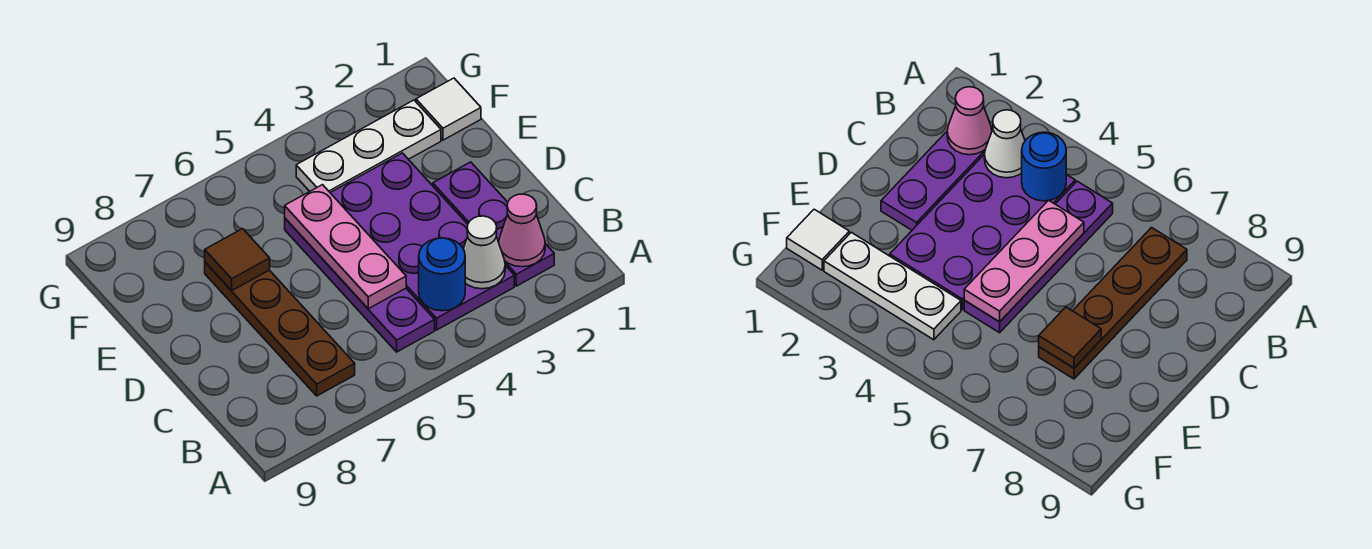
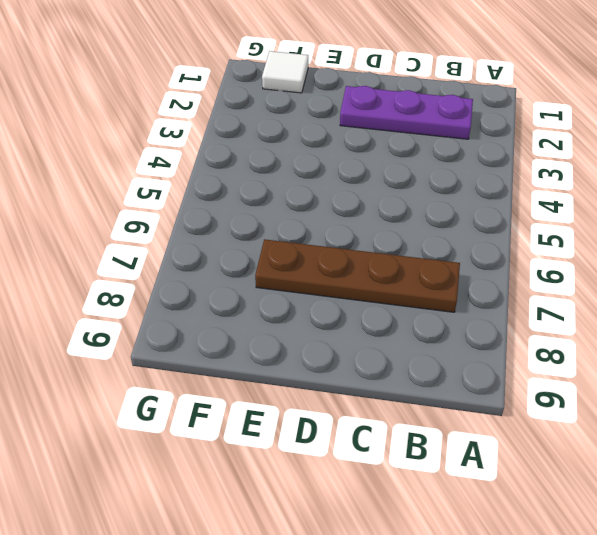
none -> purple 2x4 plate [331,153,514,330]
none -> purple 1x4 plate [285,218,435,352]

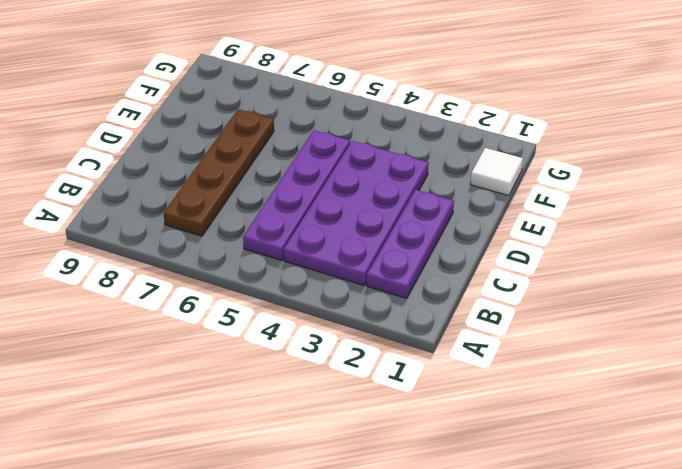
none -> white 1x3 plate [296,100,441,193]
none -> pink 1x1 cone [499,194,545,267]

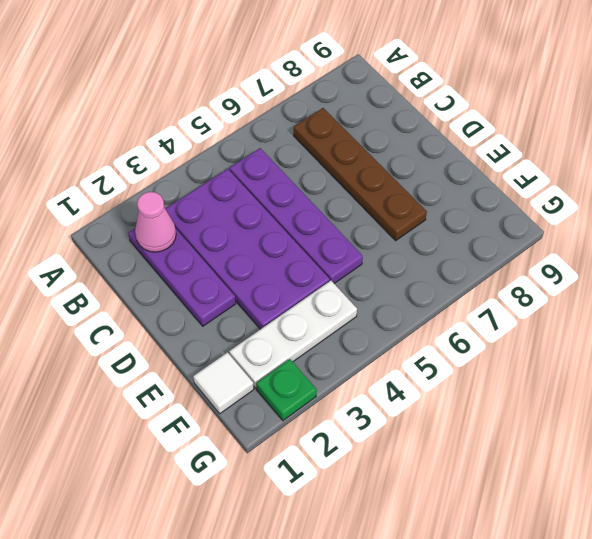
green 1x1 plate [256,359,317,420] -> none
none -> white 1x1 cone [463,216,505,289]
none -> blue 1x1 round brick [419,238,465,311]

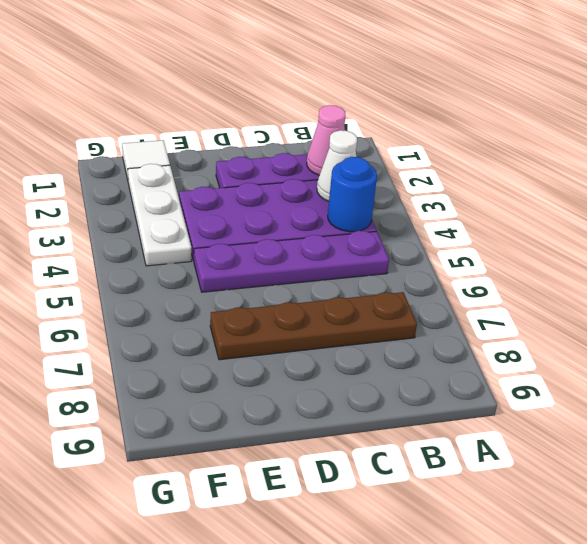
none -> pink 1x3 plate [285,185,406,309]
none -> brown 1x1 tile [205,229,270,291]

